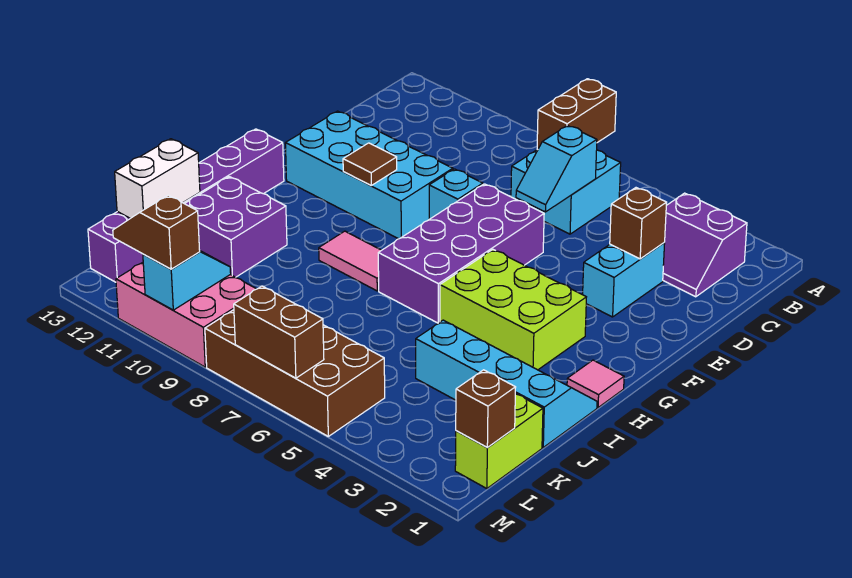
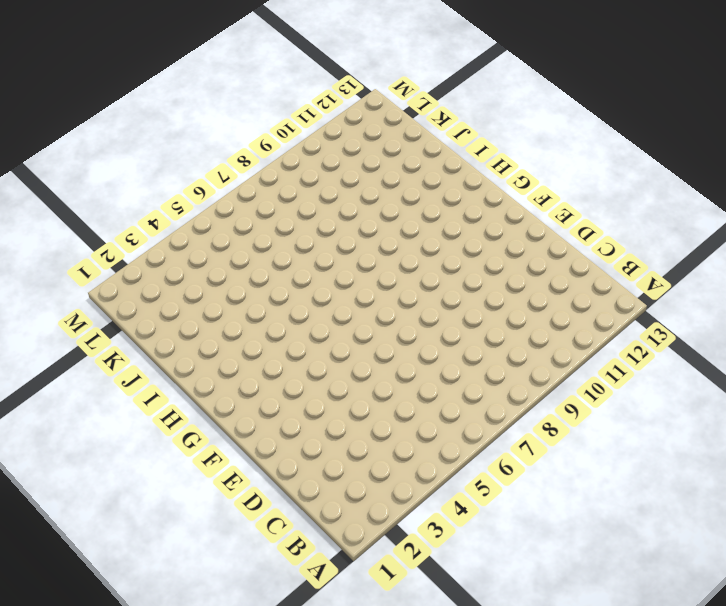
none -> purple 2x2 slope [663,193,747,297]
none -> cyan 2x2 brick [511,149,621,234]
none -> cyan 1x2 brick [583,243,665,317]

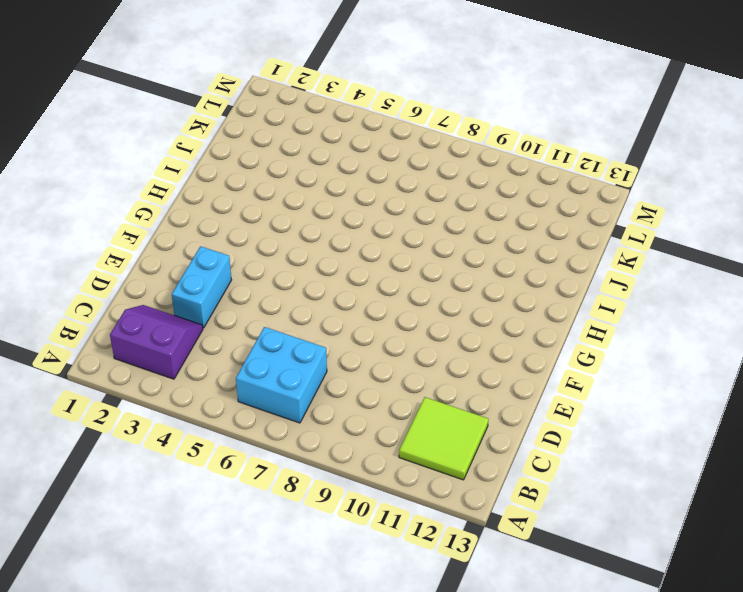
lime 2x2 tile [399,397,488,480] -> none
none -> purple 2x4 brick [378,184,544,323]
none -> cyan 1x1 brick [429,169,483,219]
none -> cyan 2x4 brick [285,111,453,239]

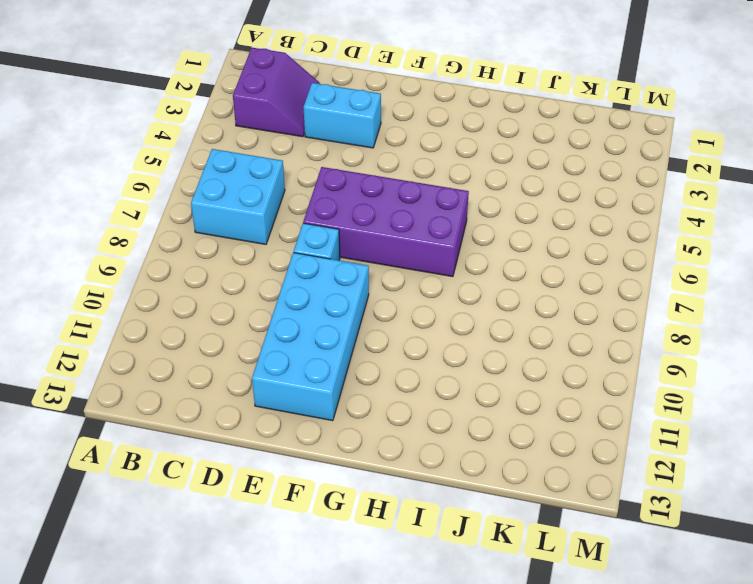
none -> lime 2x3 brick [440,250,586,370]
none -> purple 1x6 brick [88,129,284,282]
none -> pink 1x1 tile [567,360,624,408]

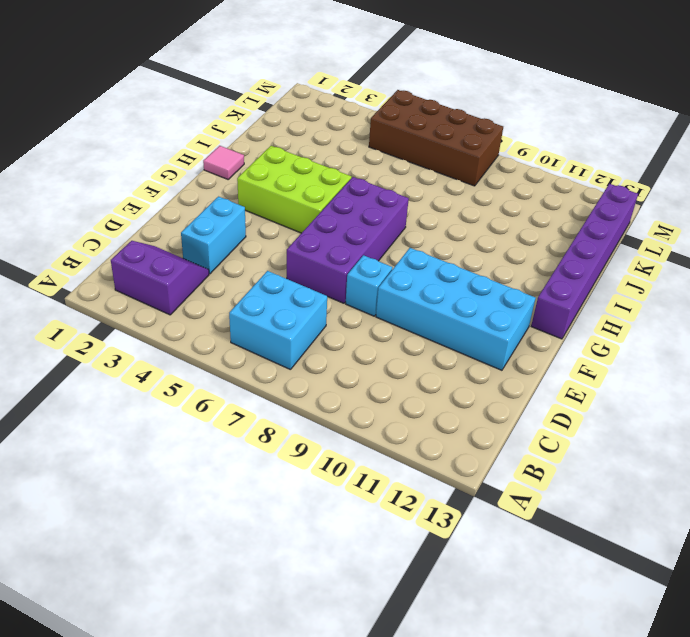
none -> pink 1x2 tile [319,231,381,291]
none -> cyan 2x4 slope [416,320,597,447]
none -> purple 2x2 brick [185,177,287,277]

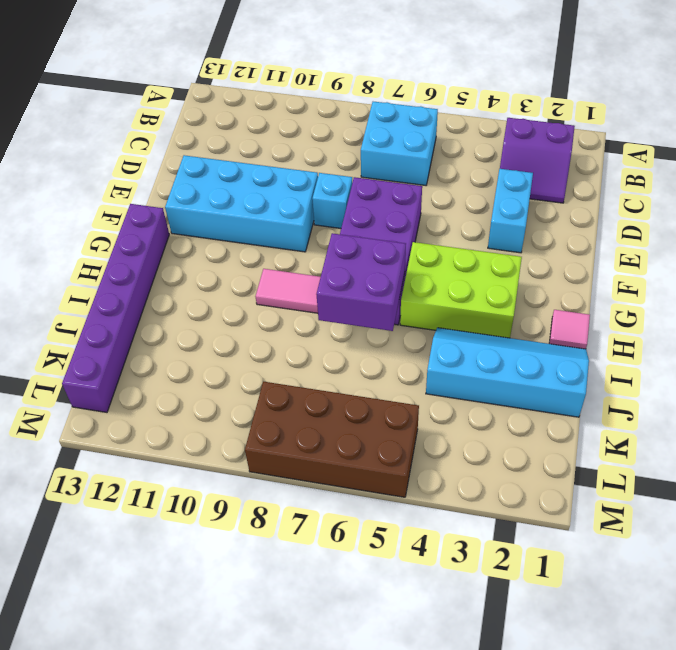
purple 2x2 brick [316,233,406,331] -> purple 2x2 brick moved to [185,177,287,277]
none -> lime 1x2 brick [455,394,543,489]
none -> pink 2x3 brick [116,262,256,367]
none -> brown 1x2 brick [537,79,616,149]

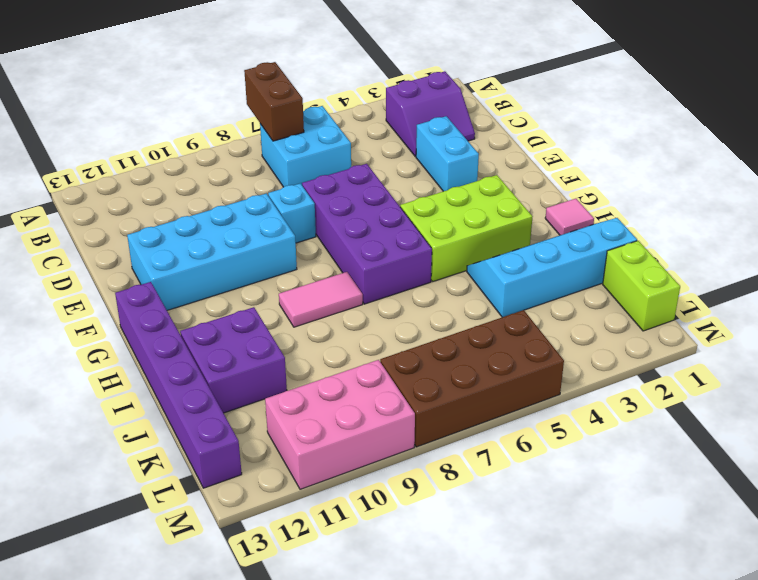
none -> cyan 1x2 slope [516,126,597,212]
none -> brown 1x1 brick [610,188,667,259]
none -> brown 1x1 tile [343,143,397,185]

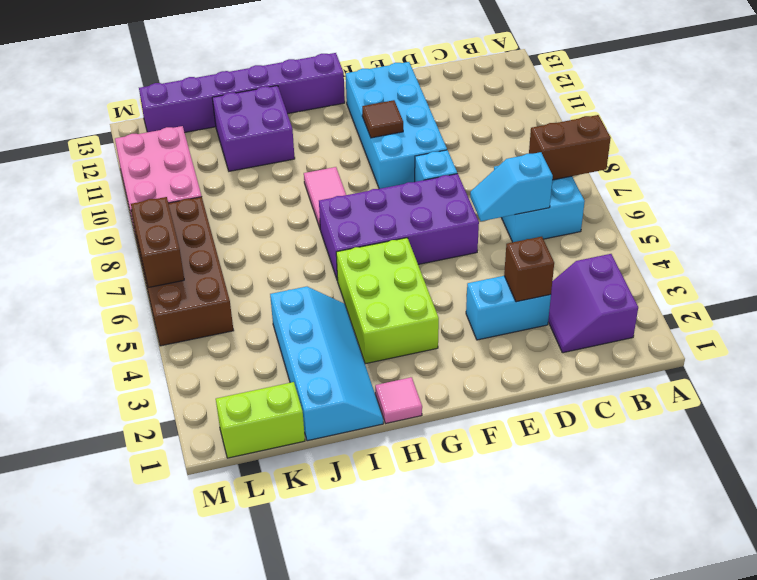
none -> white 1x2 brick [115,139,200,218]
none -> brown 1x1 brick [456,370,516,448]
none -> cyan 1x2 slope [143,251,231,310]

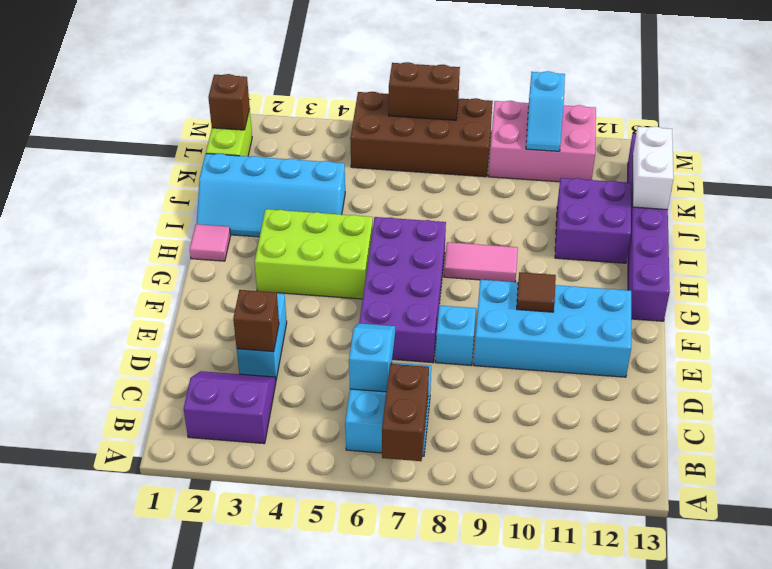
none -> brown 1x2 slope [113,195,200,269]

